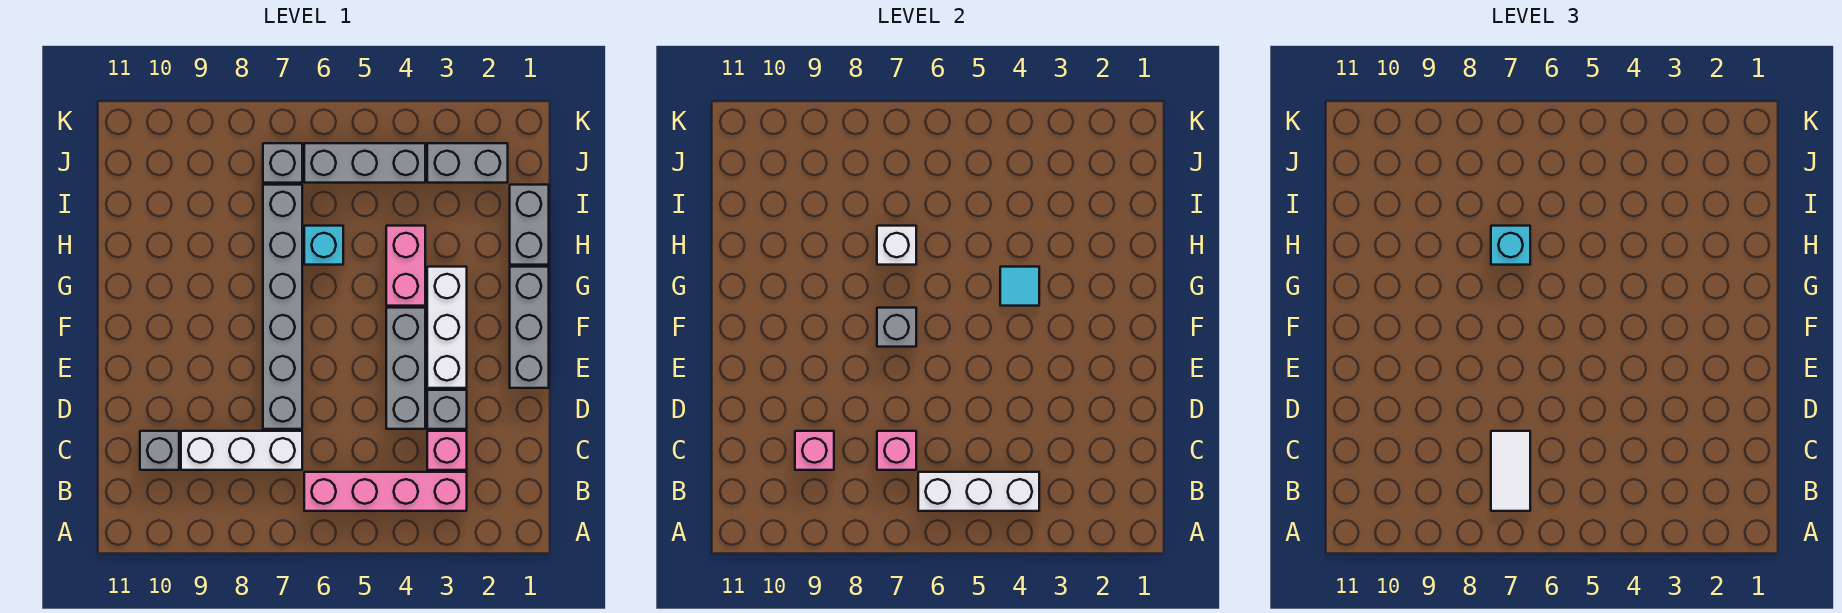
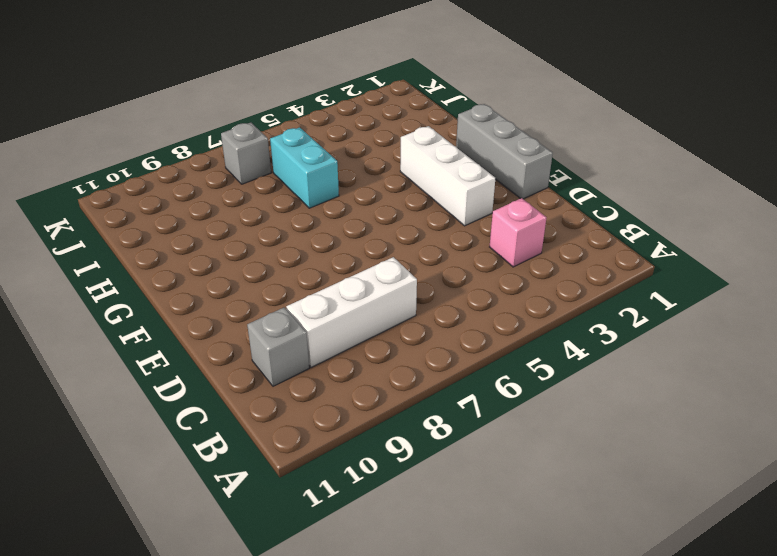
cyan 1x2 brick [270,127,339,208] -> cyan 1x1 brick [304,226,343,265]
none -> pink 1x4 brick [304,472,467,511]
none -> grey 1x1 brick [427,390,467,429]
none -> grey 1x3 brick [386,308,425,429]

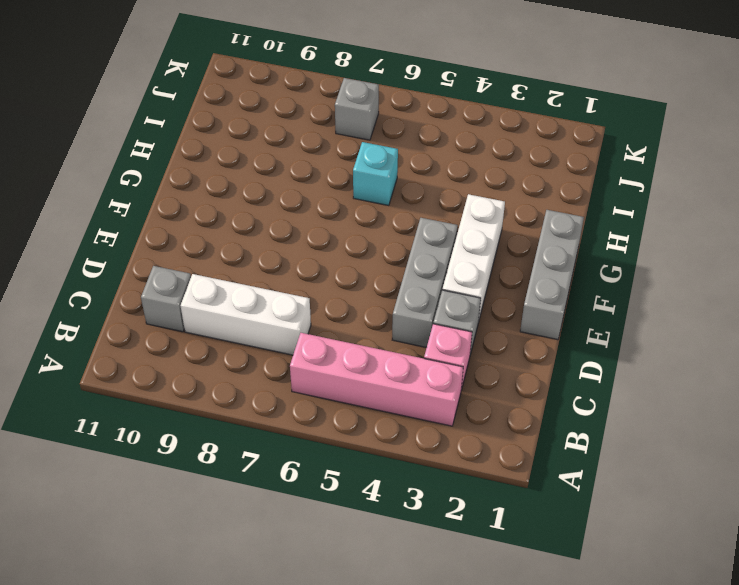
none -> grey 1x6 brick [263,185,302,429]
none -> pink 1x2 brick [386,226,425,306]
none -> grey 1x2 brick [510,185,549,265]

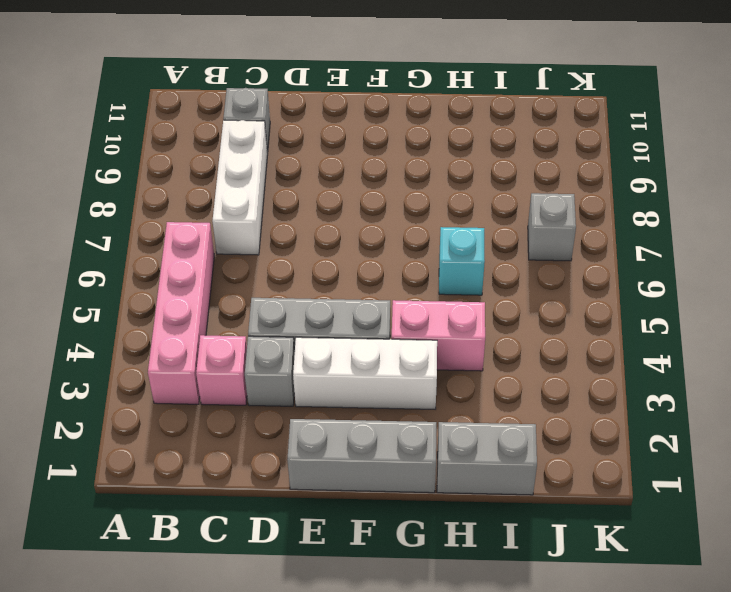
none -> grey 1x6 brick [263,185,302,429]
none -> grey 1x2 brick [427,143,508,183]
none -> grey 1x3 brick [304,143,425,183]

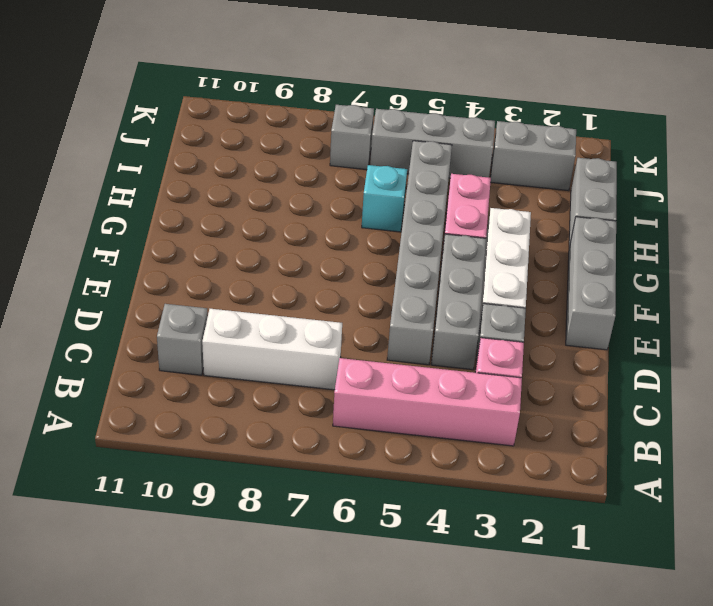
grey 1x6 brick [387,141,452,365] -> grey 1x6 brick moved to [263,185,302,429]
none -> white 1x3 brick [918,472,1039,511]
none -> pink 1x1 brick [877,431,916,470]
none -> pink 1x1 brick [795,431,834,470]

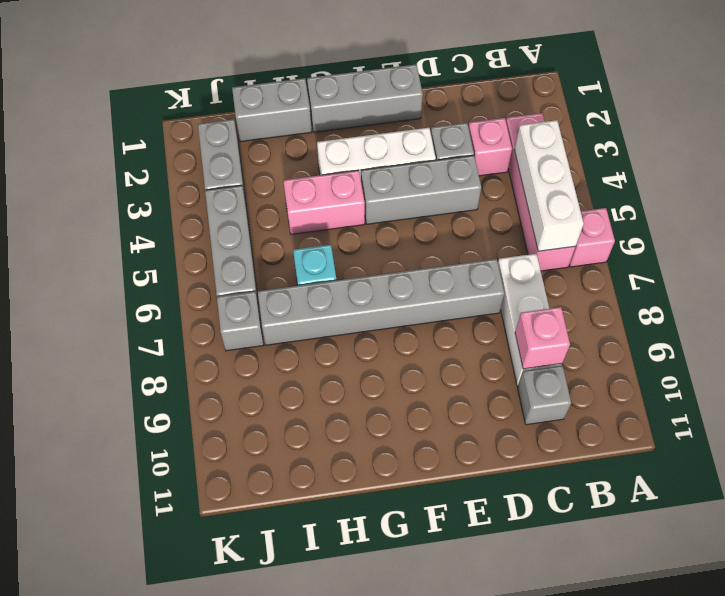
pink 1x1 brick [569,208,615,267] -> pink 1x1 brick moved to [877,431,916,470]
none -> grey 1x1 brick [877,308,916,347]
none -> cyan 1x1 tile [1000,267,1039,306]
none -> white 1x1 brick [877,226,916,265]

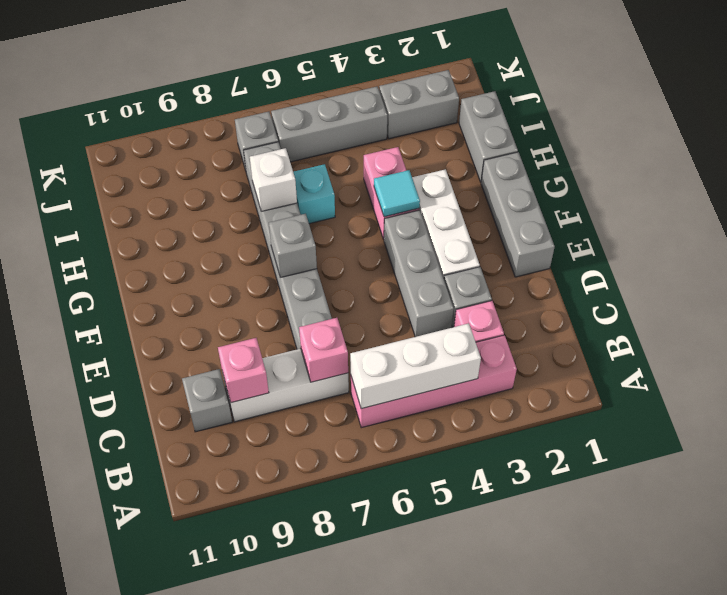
none -> white 1x2 tile [1491,431,1530,511]
none -> cyan 1x1 brick [1491,226,1530,265]

